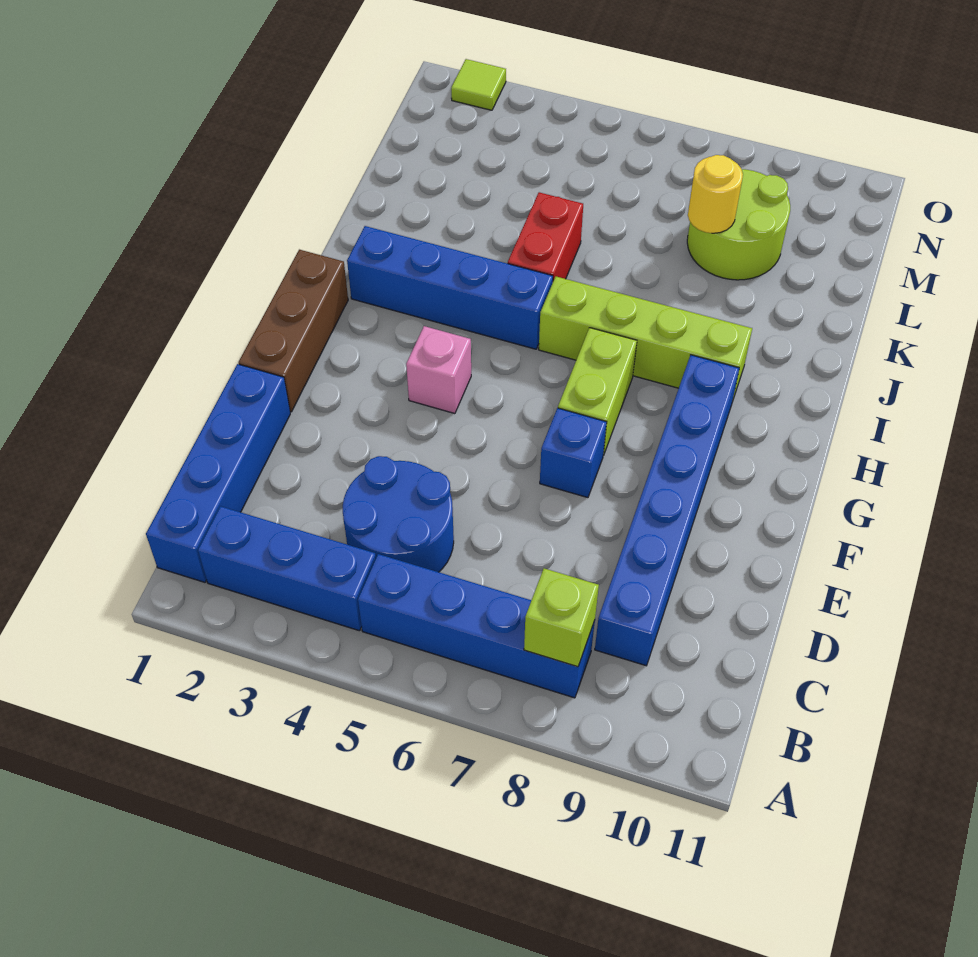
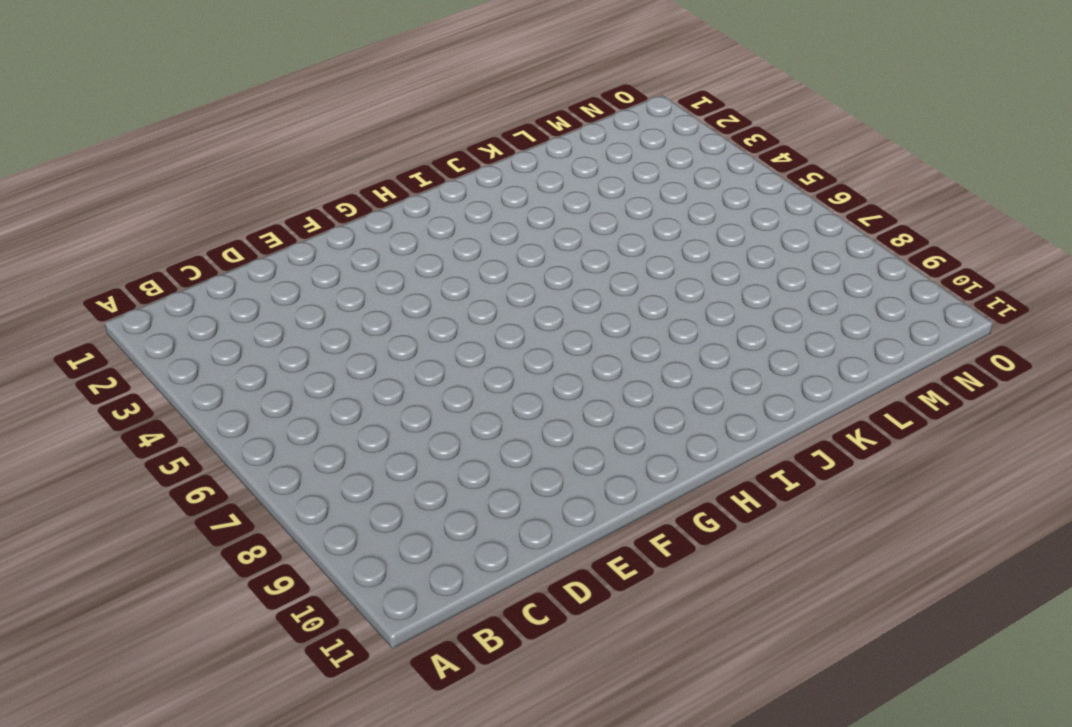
none -> blue 1x4 brick [146,364,290,582]
none -> blue 1x3 brick [198,506,376,631]
none -> blue 1x4 brick [358,554,595,698]

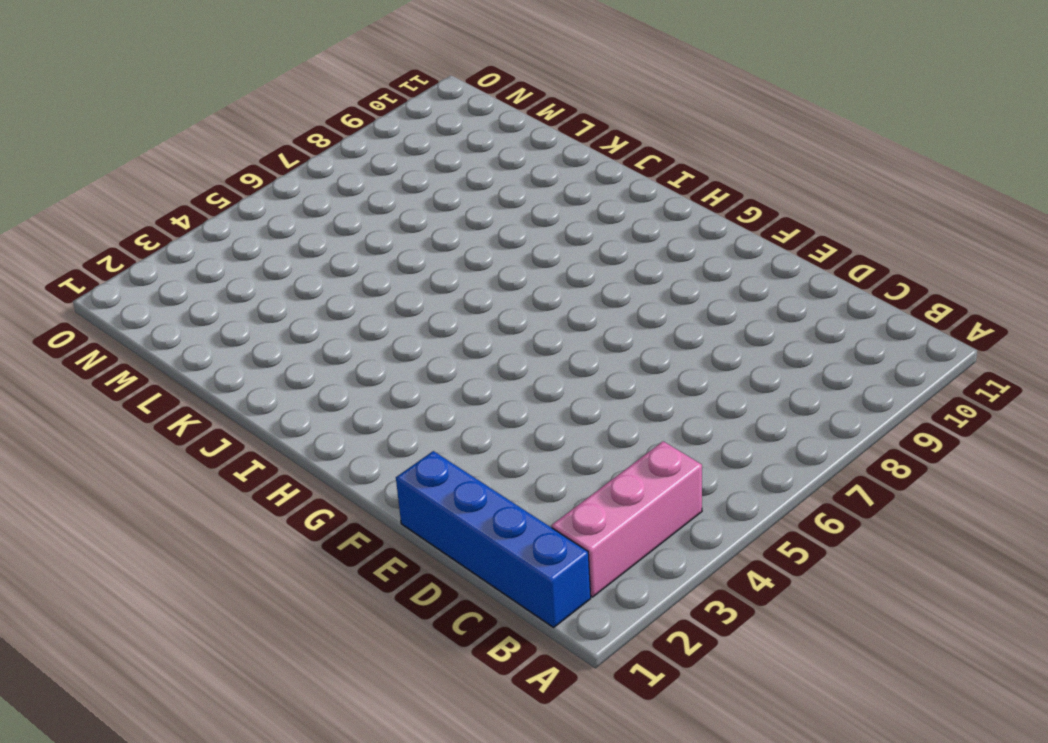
pink 1x3 brick [551,441,702,597] -> blue 1x3 brick [198,506,376,631]
none -> blue 1x4 brick [358,554,595,698]
none -> blue 2x2 round brick [343,456,454,572]
none -> blue 1x6 brick [595,355,739,666]

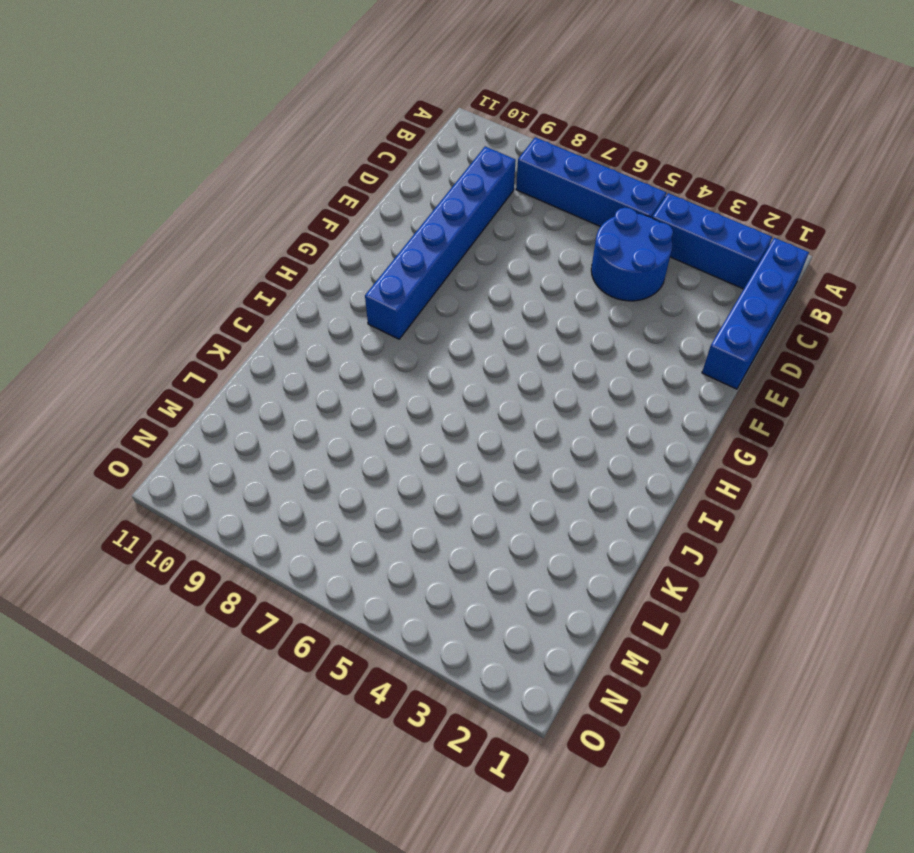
none -> brown 1x3 brick [239,250,348,412]
none -> blue 1x1 brick [540,408,607,498]
none -> pink 1x1 brick [406,326,471,414]

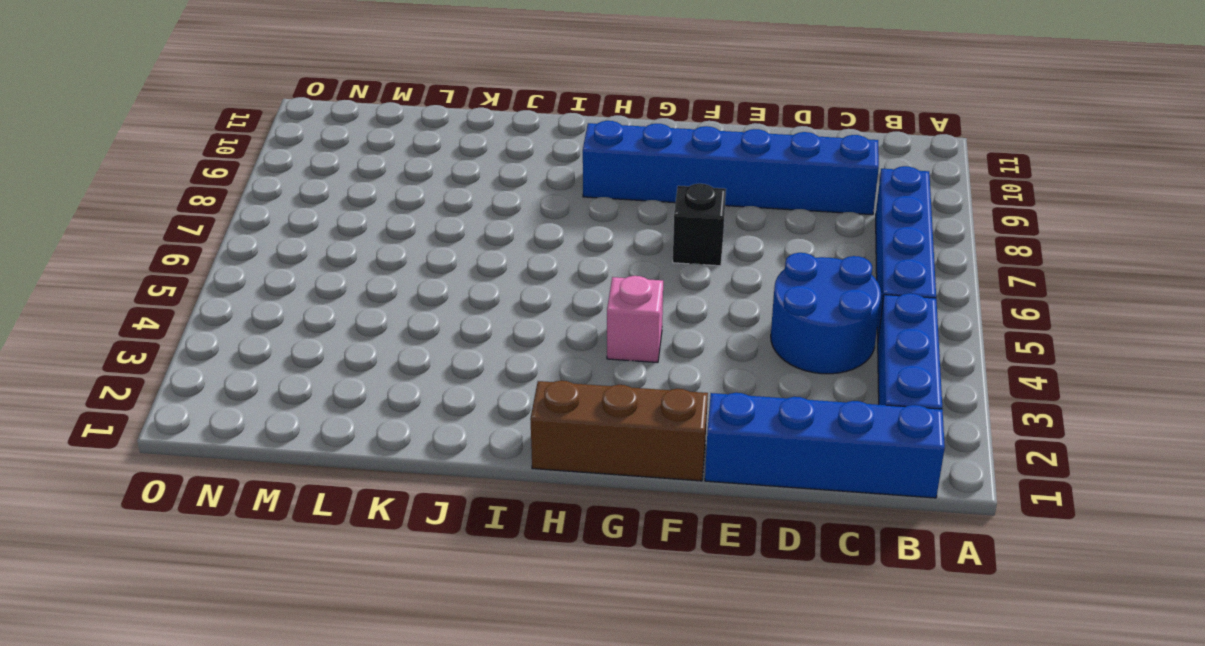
black 1x1 brick [673,184,726,266] -> blue 1x1 brick [540,408,607,498]
none -> lime 1x2 brick [558,328,637,455]
none -> blue 1x4 brick [347,226,553,349]
none -> lime 1x4 brick [539,277,752,399]

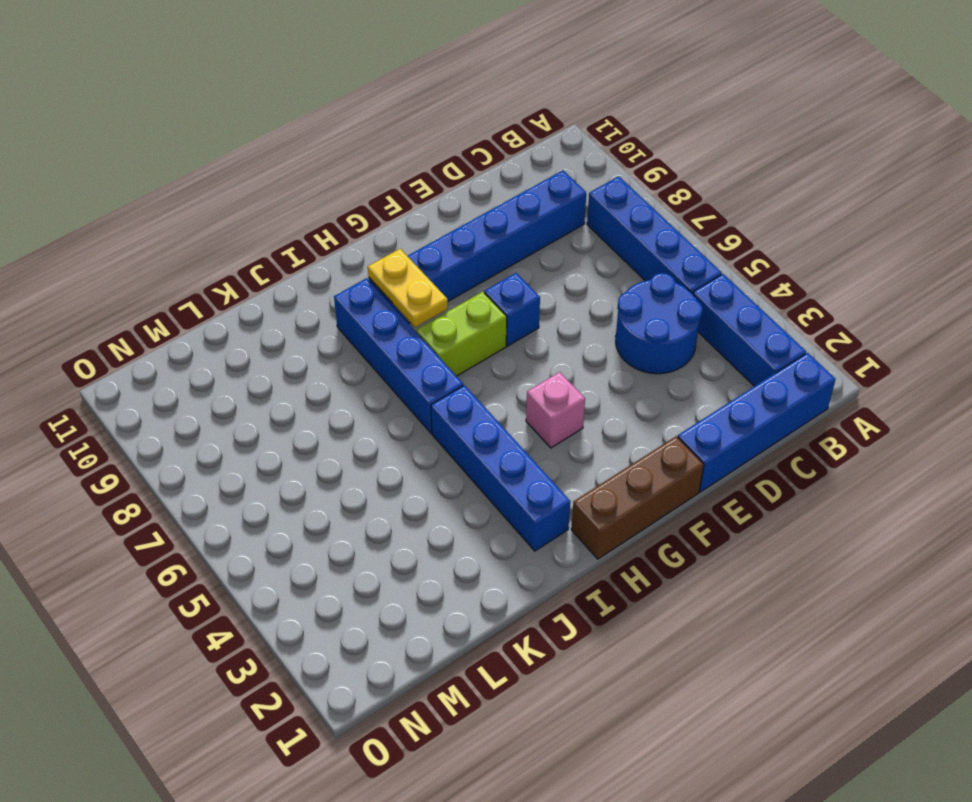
yellow 1x2 plate [368,249,448,328] -> none
blue 1x4 brick [334,278,463,433] -> lime 1x4 brick [539,277,752,399]
none -> red 1x2 brick [508,192,583,281]
none -> lime 2x2 round brick [687,169,790,280]
none -> lime 1x1 tile [451,59,506,110]

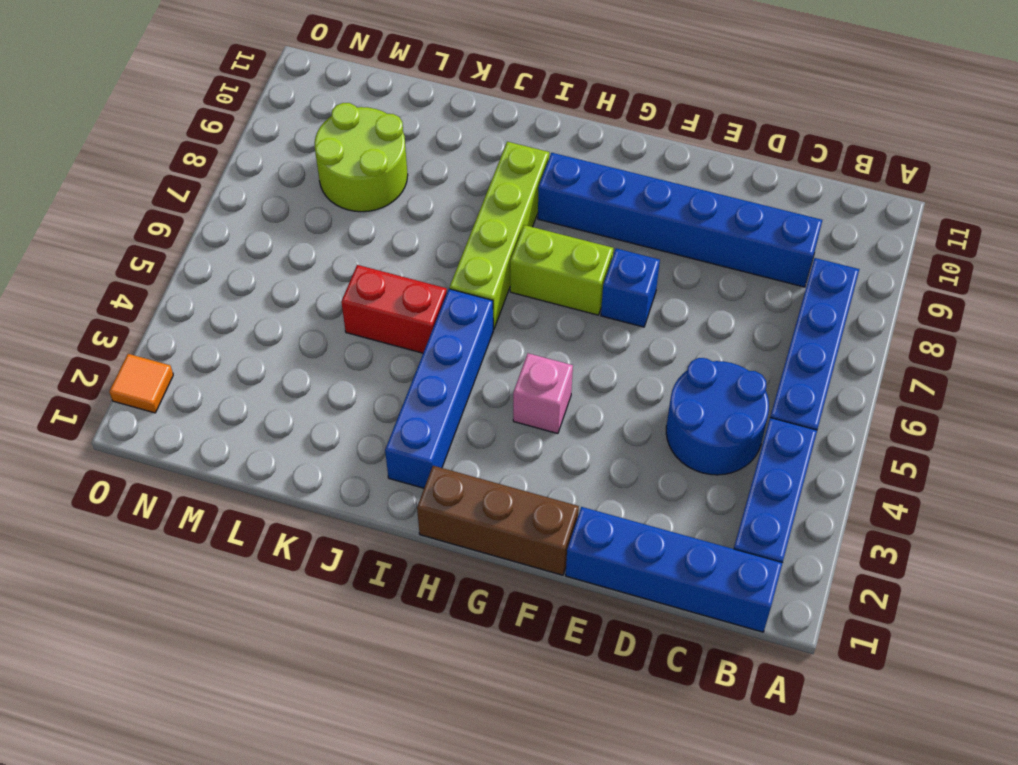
orange 1x1 tile [109,354,173,413] -> lime 1x1 tile [451,59,506,110]
none -> lime 1x1 brick [524,568,599,667]
none -> yellow 1x1 round brick [688,155,743,233]

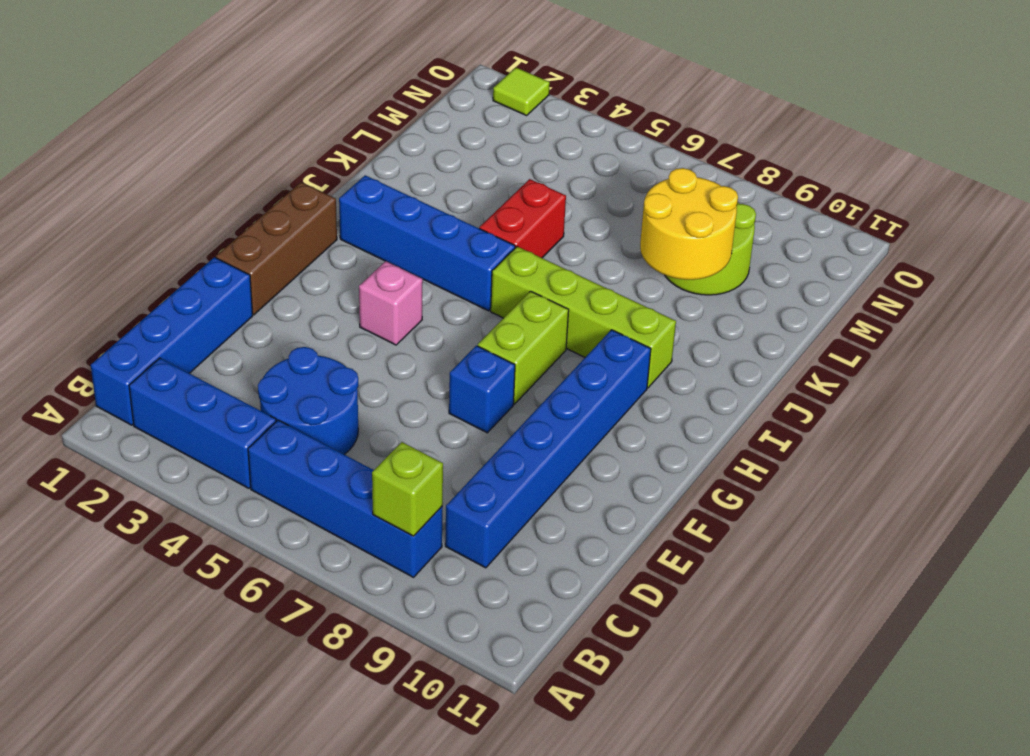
yellow 2x2 round brick [640,168,738,280] -> yellow 1x1 round brick [688,155,743,233]

